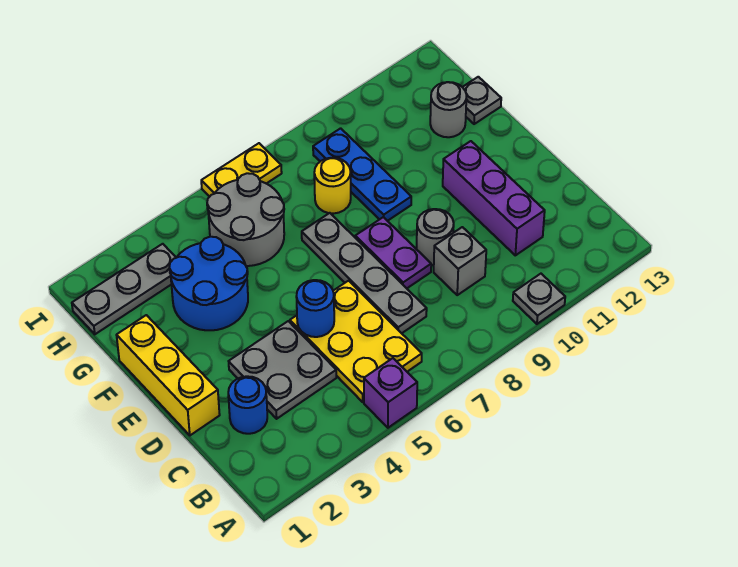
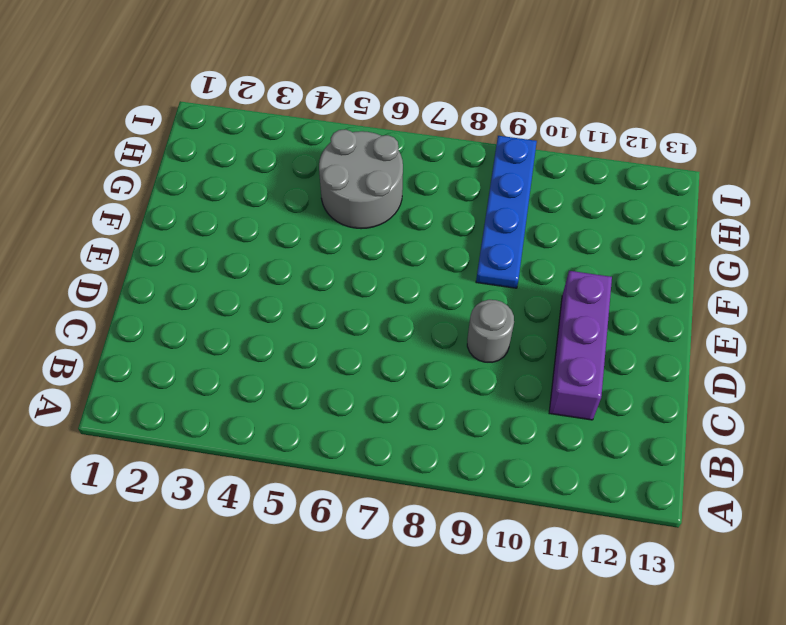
blue 1x4 plate [476,136,537,288] -> blue 1x3 plate [313,128,411,221]
none -> purple 1x1 brick [364,358,417,428]
none -> grey 1x1 plate [513,274,565,324]
none -> yellow 2x3 plate [290,281,422,402]

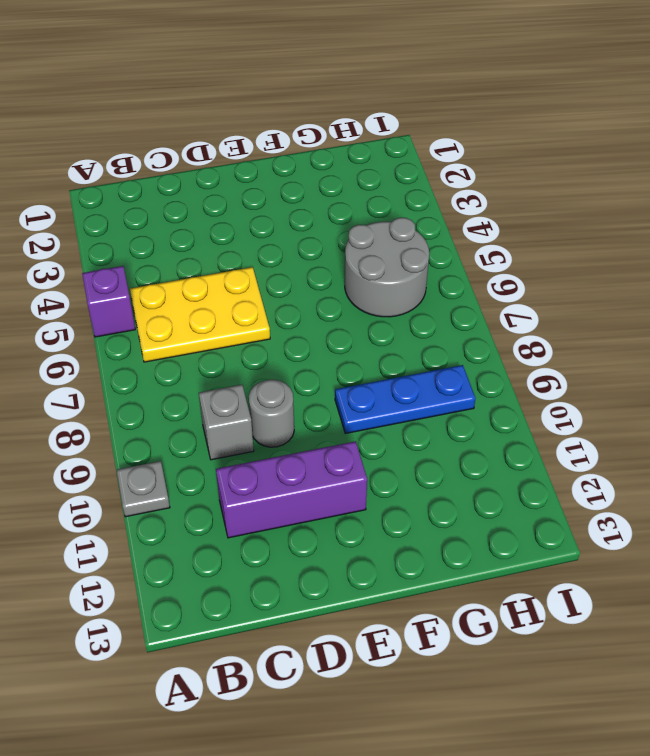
none -> blue 1x1 round brick [228,376,267,434]
none -> grey 2x2 plate [229,321,336,419]
none -> grey 1x4 plate [302,213,427,333]

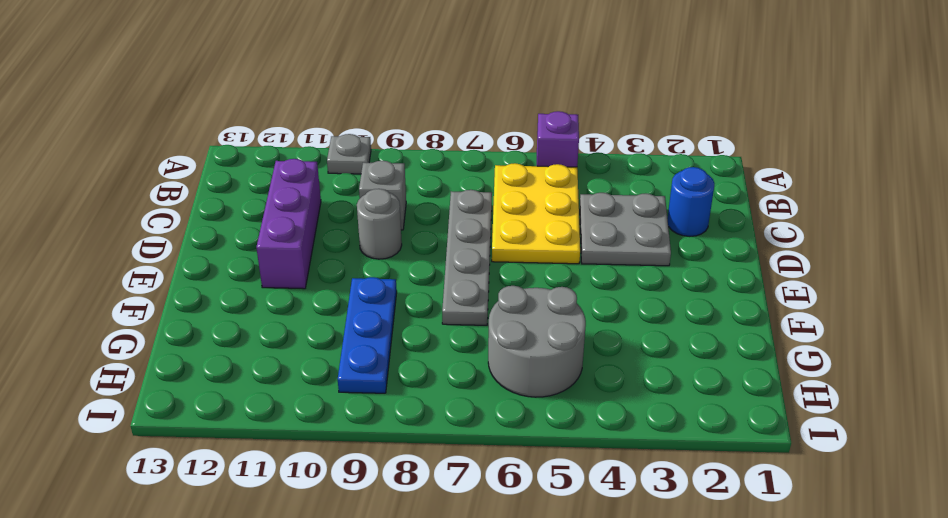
none -> yellow 1x3 brick [117,315,220,435]
none -> purple 1x2 plate [355,217,431,288]
none -> blue 2x2 round brick [169,237,248,330]

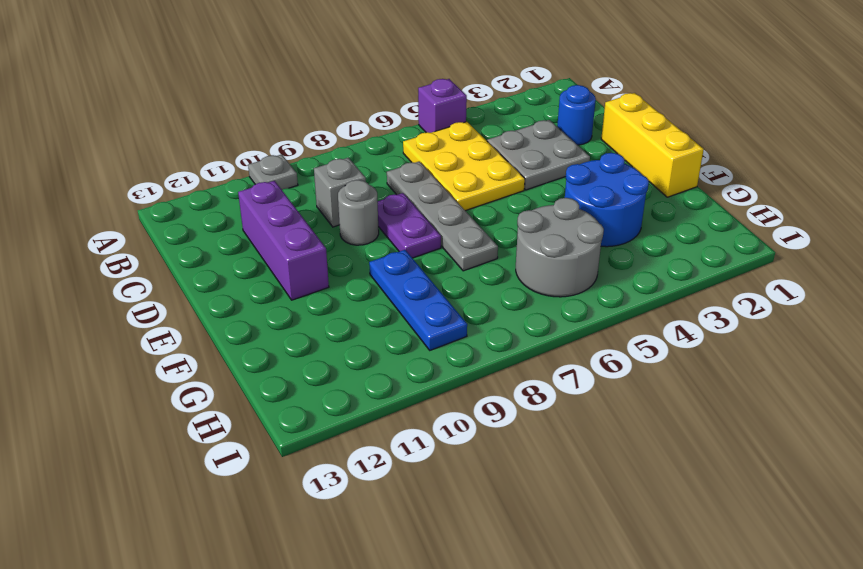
none -> yellow 1x1 round brick [314,158,351,213]
none -> grey 1x1 round brick [430,82,467,137]
none -> grey 1x1 plate [463,77,501,124]

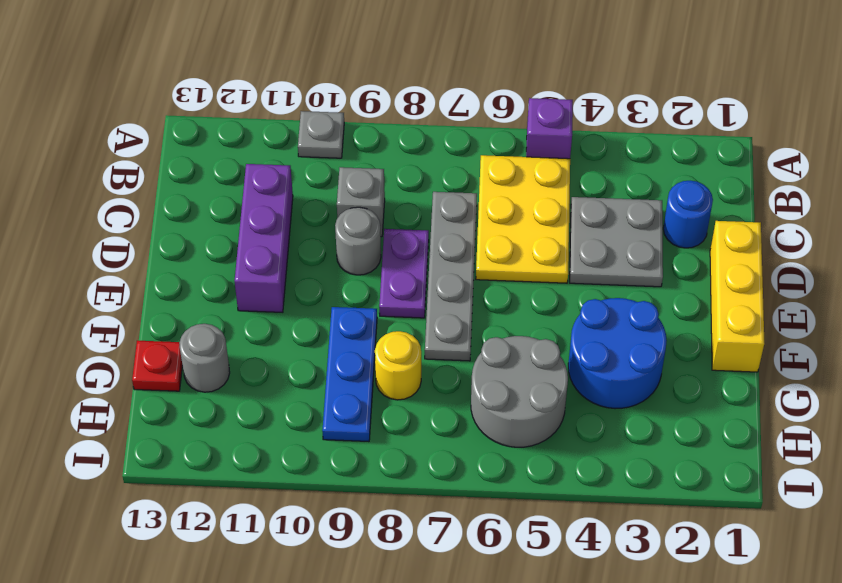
red 1x1 plate [132,341,182,391] -> grey 1x1 plate [463,77,501,124]
none -> grey 1x3 plate [72,244,176,334]
none -> yellow 1x2 plate [201,143,282,197]
none -> blue 1x1 round brick [296,280,334,337]

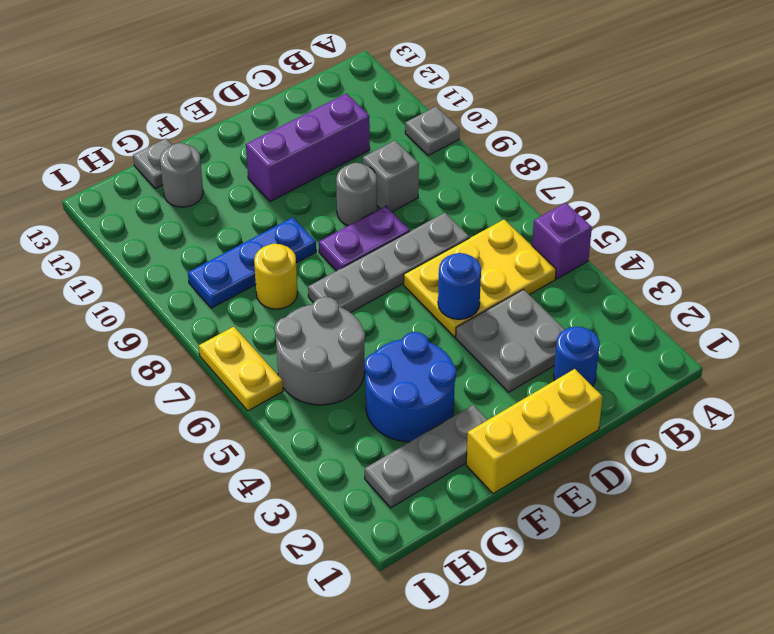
grey 1x3 plate [365,405,487,508] -> grey 1x3 plate turned to [72,244,176,334]

